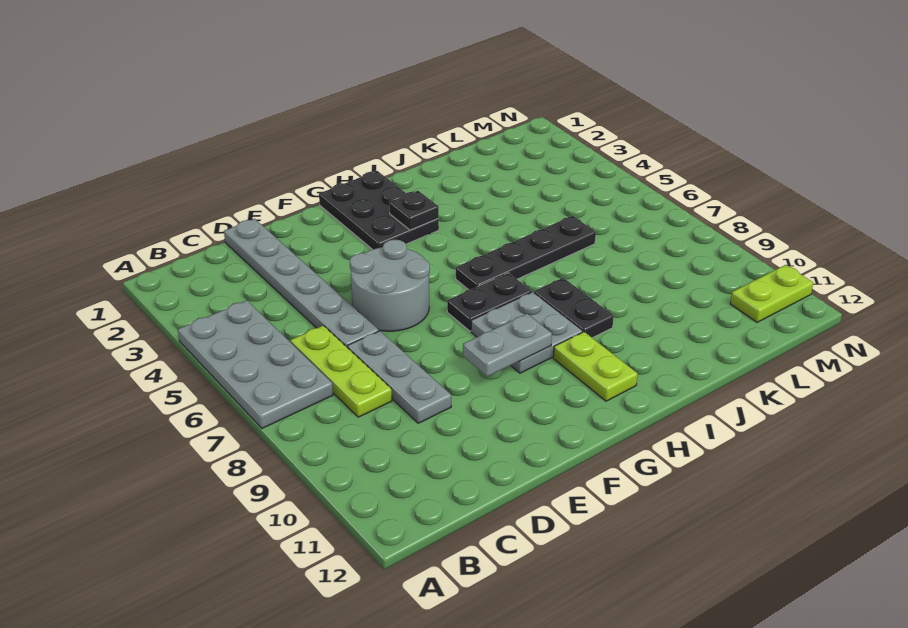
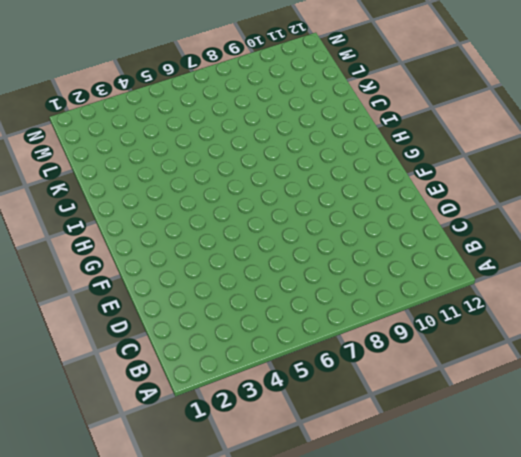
none -> grey 2x4 plate [178,300,333,428]
none -> lime 1x3 plate [290,326,392,417]
none -> grey 1x6 plate [224,219,379,347]

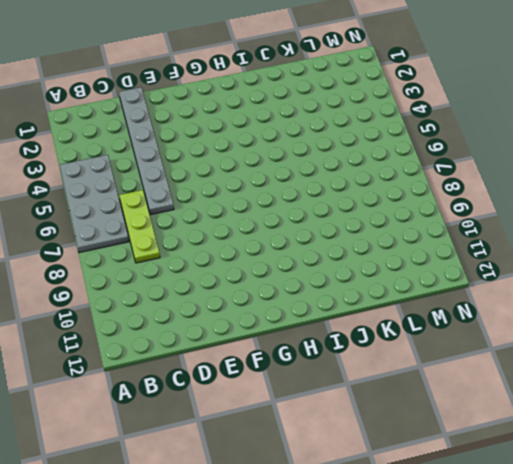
none -> grey 1x3 plate [347,331,451,423]
none -> grey 2x2 round brick [350,240,430,331]
none -> black 2x3 plate [319,171,439,250]

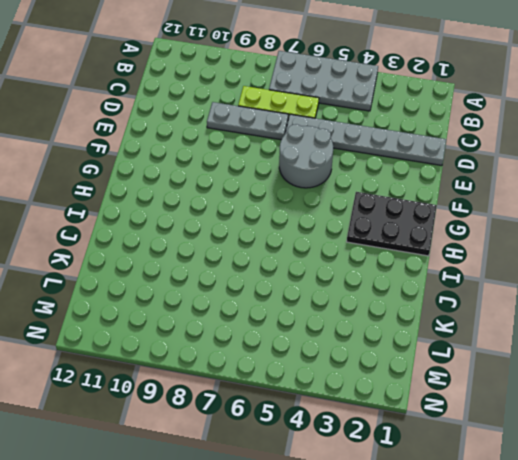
none -> black 1x2 plate [447,273,532,331]
none -> grey 2x2 plate [471,292,583,373]
none -> black 1x4 plate [456,216,596,290]

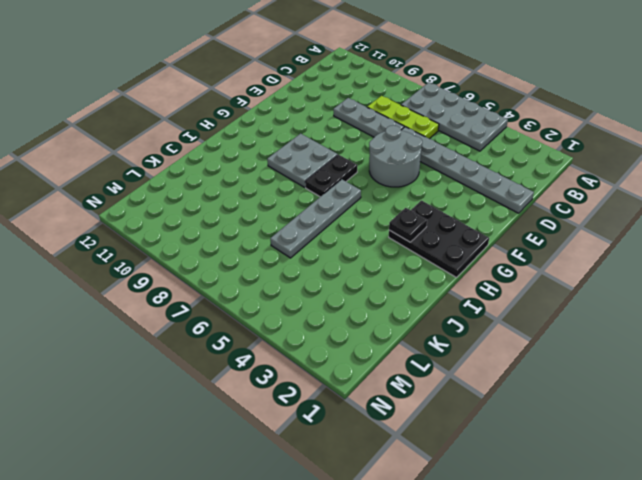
grey 1x4 plate [270,179,361,258] -> black 1x4 plate [456,216,596,290]
none -> lime 1x2 plate [553,332,638,401]
none -> black 1x2 plate [534,278,614,338]
none -> lime 1x2 plate [730,265,813,322]

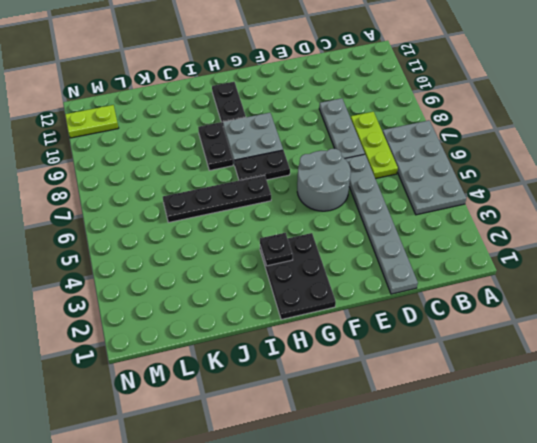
black 1x2 plate [212,82,246,125] -> lime 1x2 plate [553,332,638,401]
none -> grey 1x2 plate [463,314,552,377]

